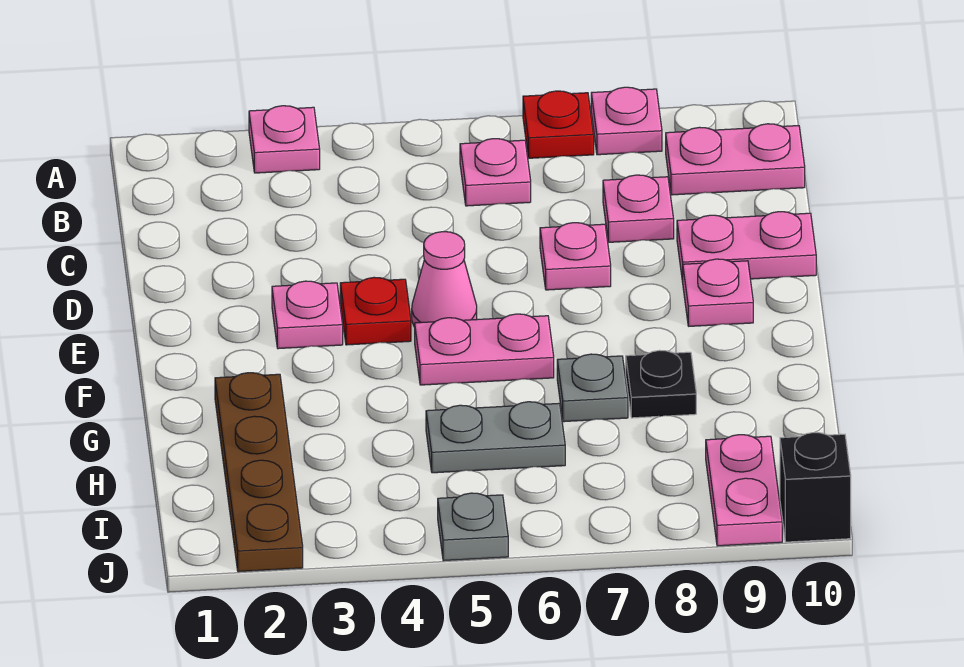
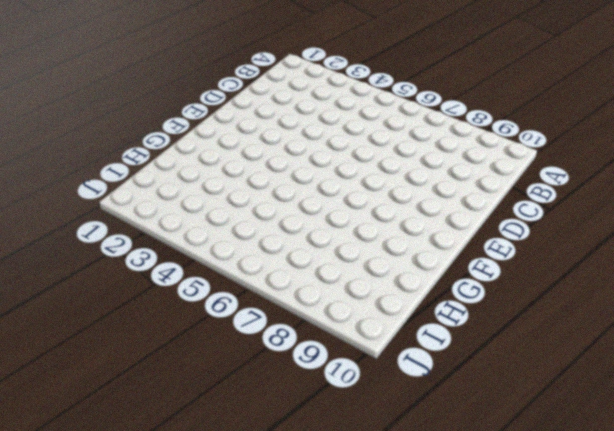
none -> pink 1x1 plate [249,106,320,173]
none -> red 1x1 plate [523,91,594,158]
none -> pink 1x1 plate [591,87,662,155]

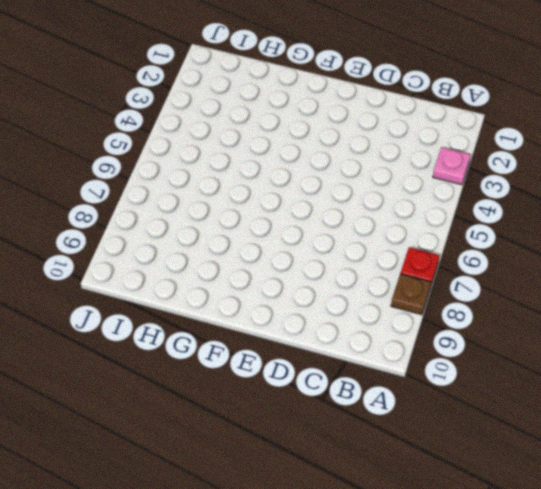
brown 1x1 plate [391,274,431,315] -> pink 1x1 plate [591,87,662,155]
none -> pink 1x1 plate [460,139,531,206]
none -> pink 1x2 plate [666,124,805,195]
none -> pink 1x1 plate [603,175,674,242]

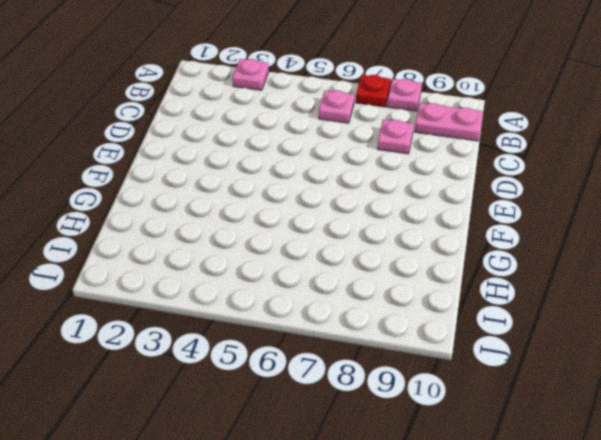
none -> pink 1x1 plate [540,223,611,290]
none -> pink 1x2 plate [677,212,816,282]
none -> pink 1x1 plate [272,281,343,349]

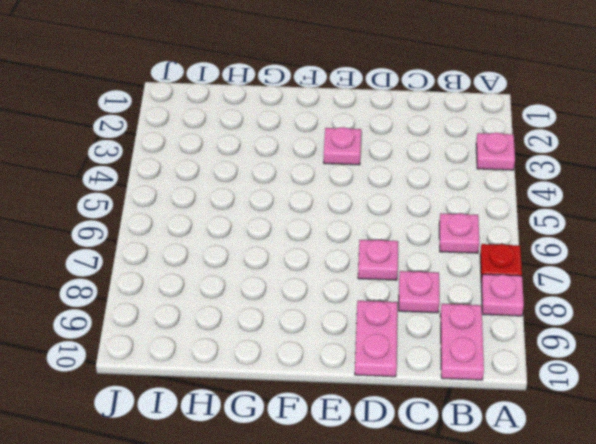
none -> red 1x1 plate [340,277,411,345]
none -> pink 1x1 cone [412,232,477,327]
none -> pink 1x1 plate [683,259,753,326]

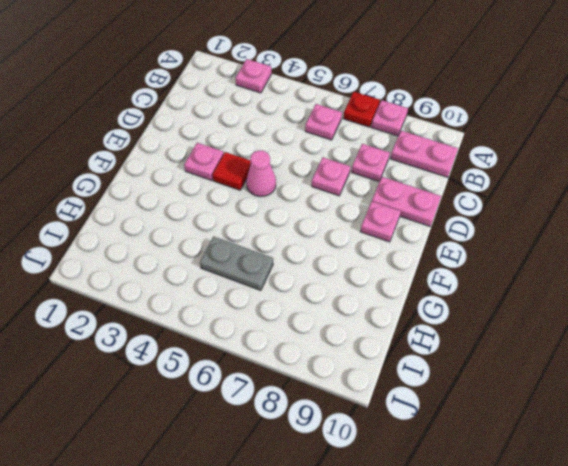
red 1x1 tile [212,152,251,190] -> red 1x1 plate [340,277,411,345]
none -> pink 1x2 plate [415,314,554,385]
none -> brown 1x4 plate [215,373,303,572]
none -> grey 1x1 plate [557,354,628,422]

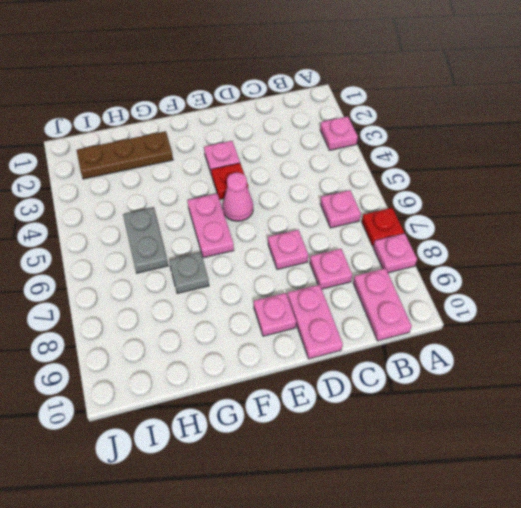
brown 1x3 plate [77,131,173,179] -> brown 1x4 plate [215,373,303,572]
none -> black 1x1 plate [626,350,696,418]
none -> pink 1x2 plate [706,435,782,546]
none -> grey 1x1 plate [438,493,508,561]

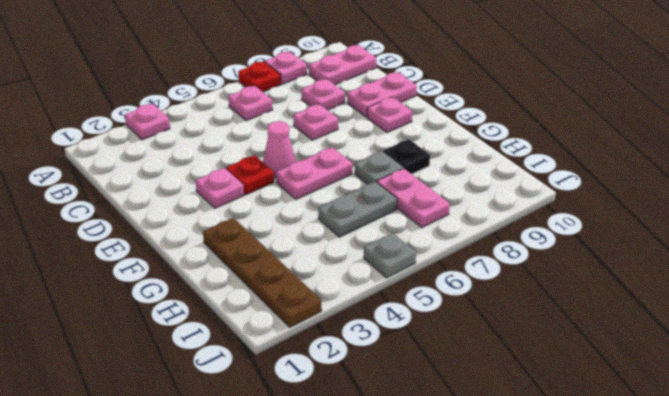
pink 1x2 plate [377,168,450,228] -> pink 1x2 plate moved to [706,435,782,546]
none -> black 1x1 brick [780,433,851,542]

